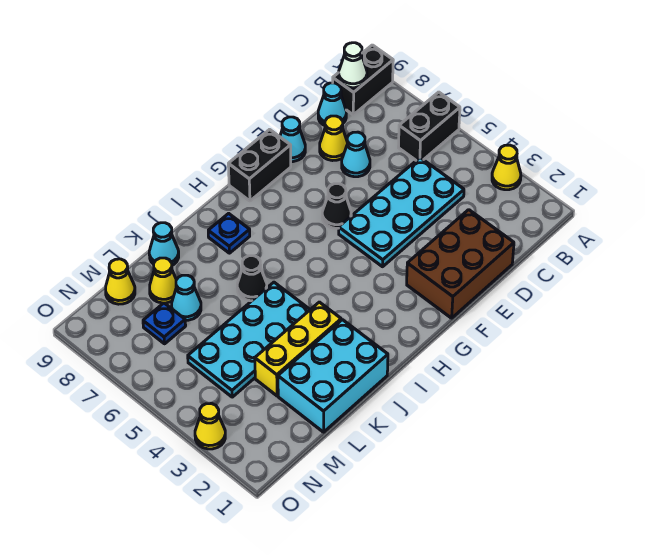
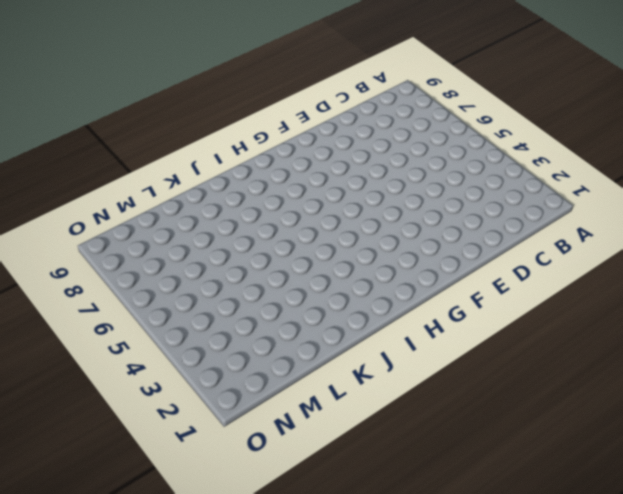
none -> yellow 1x1 cone [492,145,521,190]
none -> black 1x2 brick [398,92,460,160]
none -> black 1x2 brick [333,45,393,115]

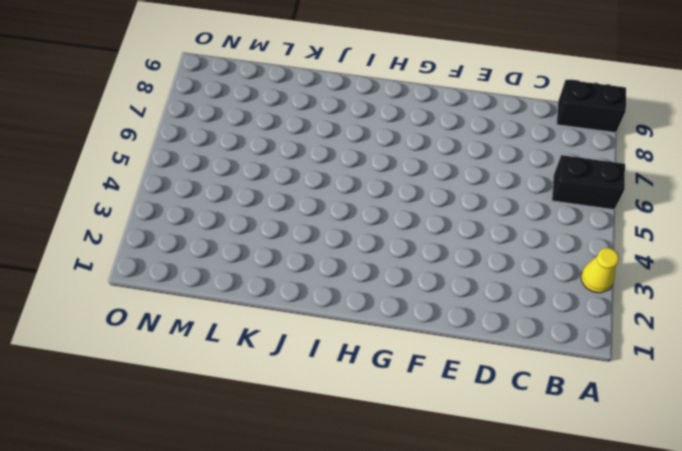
none -> cyan 2x4 plate [339,158,464,267]
none -> cyan 1x1 cone [318,83,346,125]
none -> brown 2x3 brick [407,210,514,318]

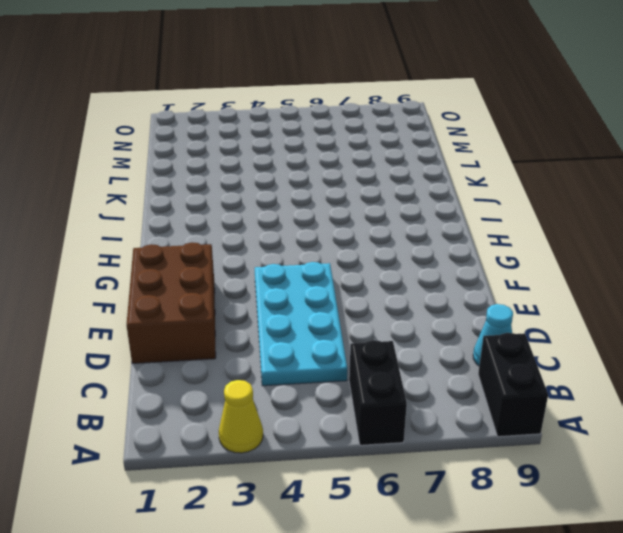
none -> cyan 1x1 cone [342,132,370,177]
none -> yellow 1x1 cone [320,116,347,161]
none -> cyan 1x1 cone [280,117,305,162]

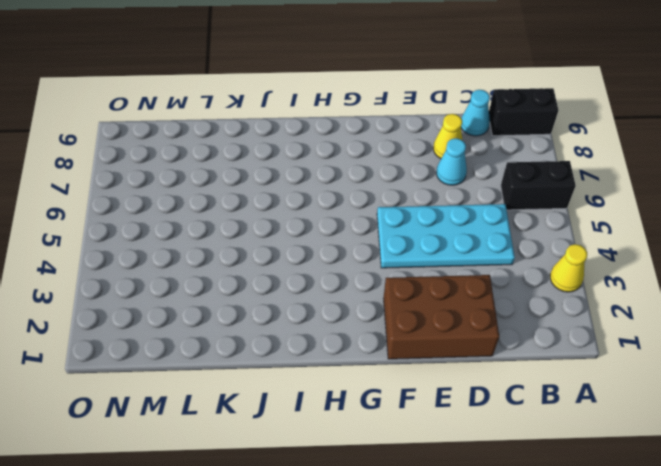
none -> cyan 1x1 cone [280,117,305,162]
none -> black 1x1 cone [322,184,351,228]
none -> black 1x2 brick [228,130,291,201]

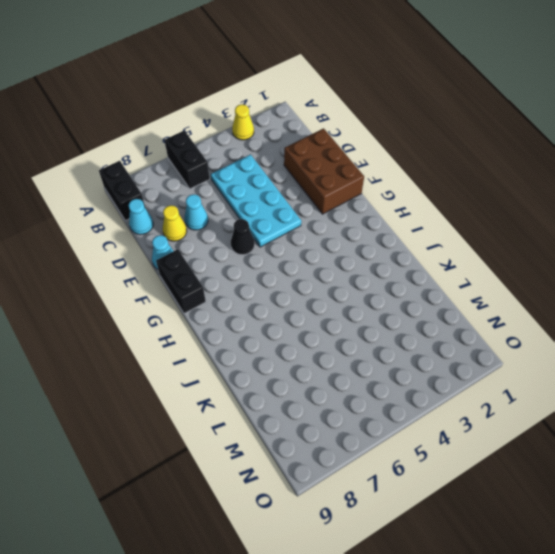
none -> blue 1x1 plate [208,213,250,253]
none -> cyan 2x3 brick [278,320,388,432]
none -> yellow 1x3 brick [255,302,341,396]

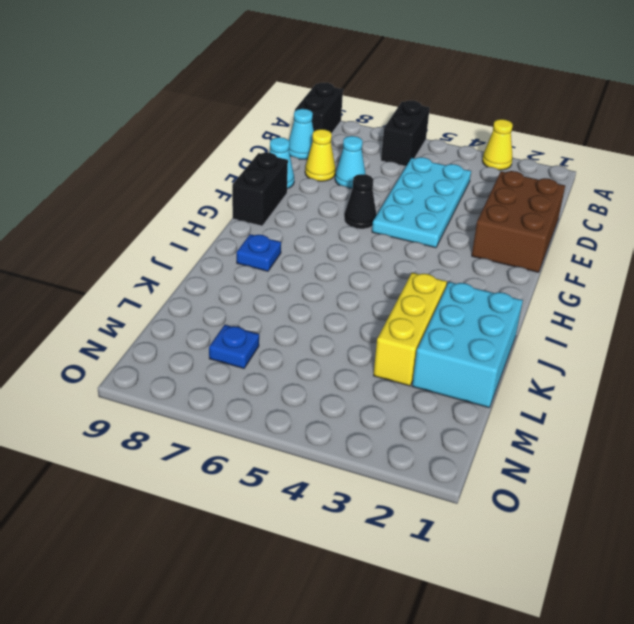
none -> cyan 2x4 plate [188,282,310,397]
none -> black 1x1 cone [237,256,267,301]
none -> cyan 1x1 cone [149,223,179,265]

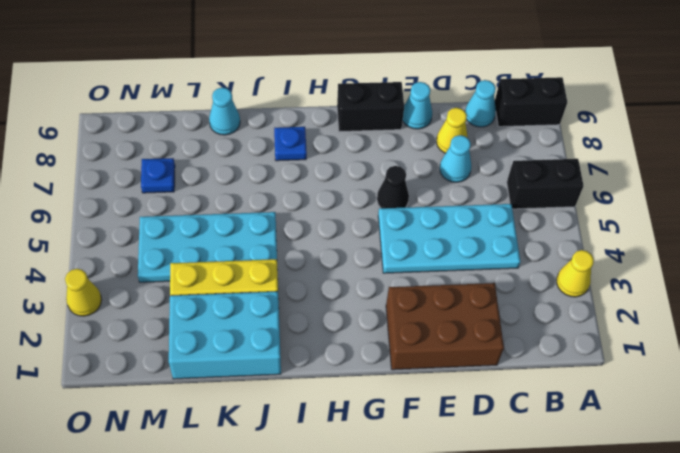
none -> black 1x1 cone [237,256,267,301]
none -> cyan 1x1 cone [172,275,201,320]
none -> yellow 1x1 cone [150,258,176,303]

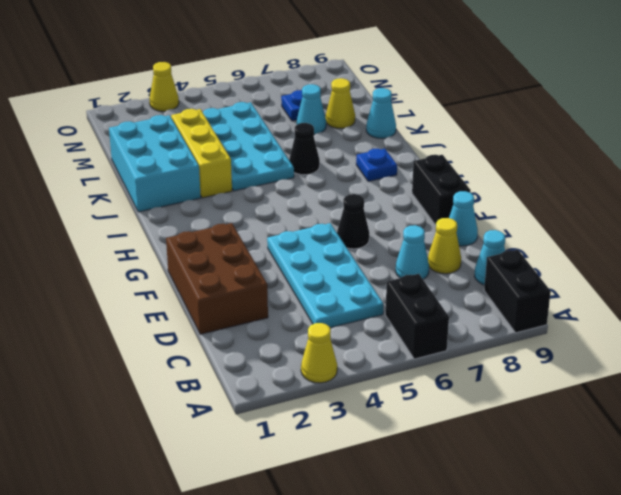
none -> yellow 1x1 cone [106,259,135,304]
none -> white 1x1 cone [339,43,367,88]

